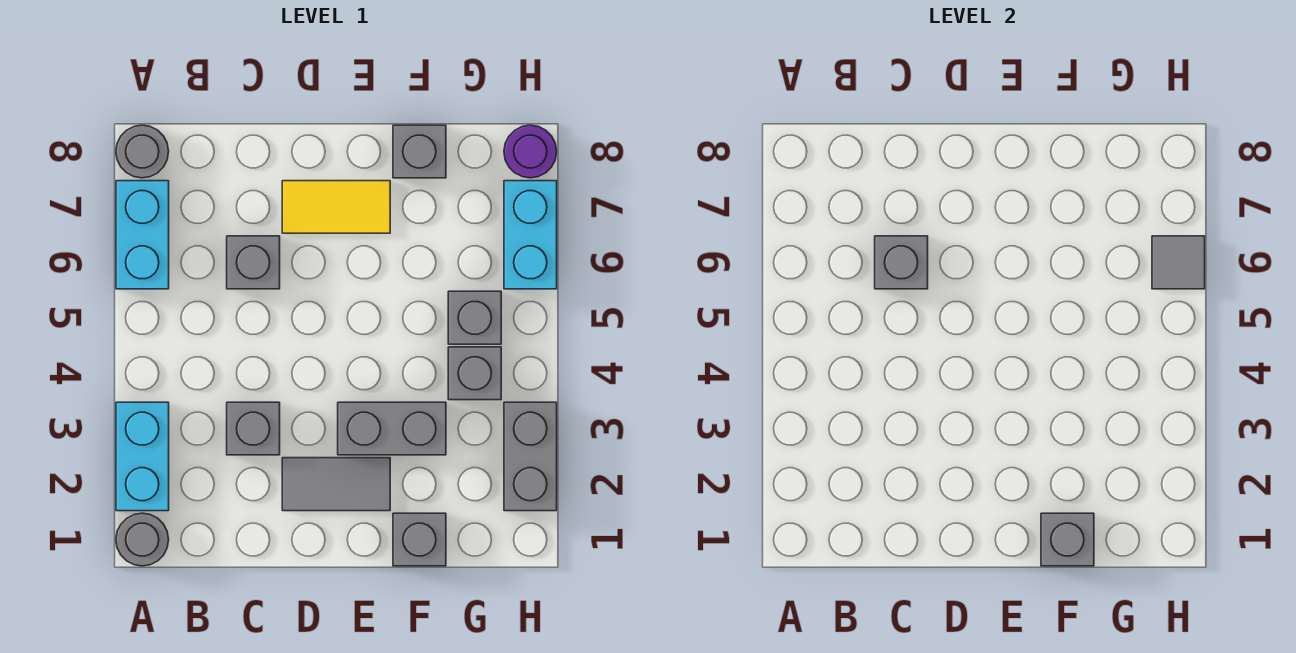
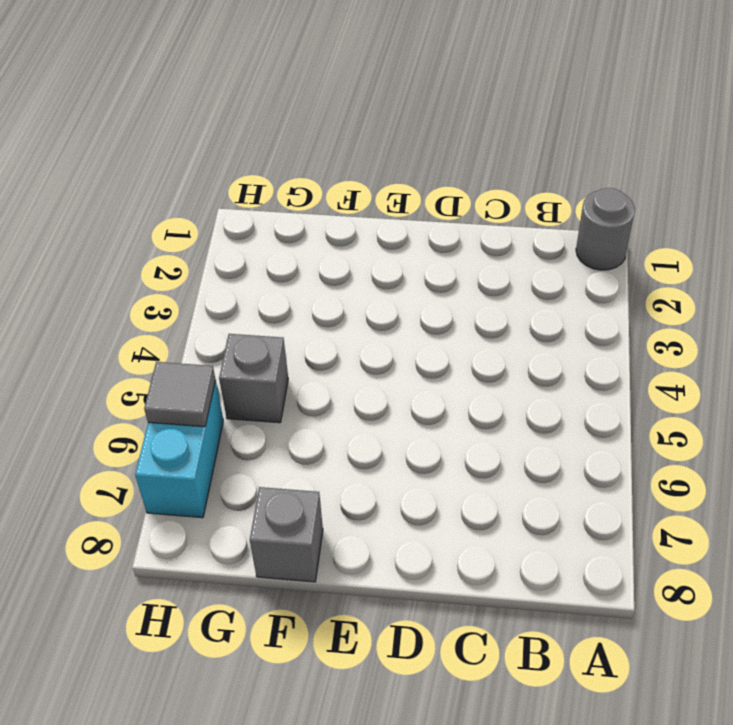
none -> cyan 1x2 brick [116,402,169,511]
none -> cyan 1x2 brick [116,181,169,289]
none -> grey 1x1 round brick [116,125,169,178]

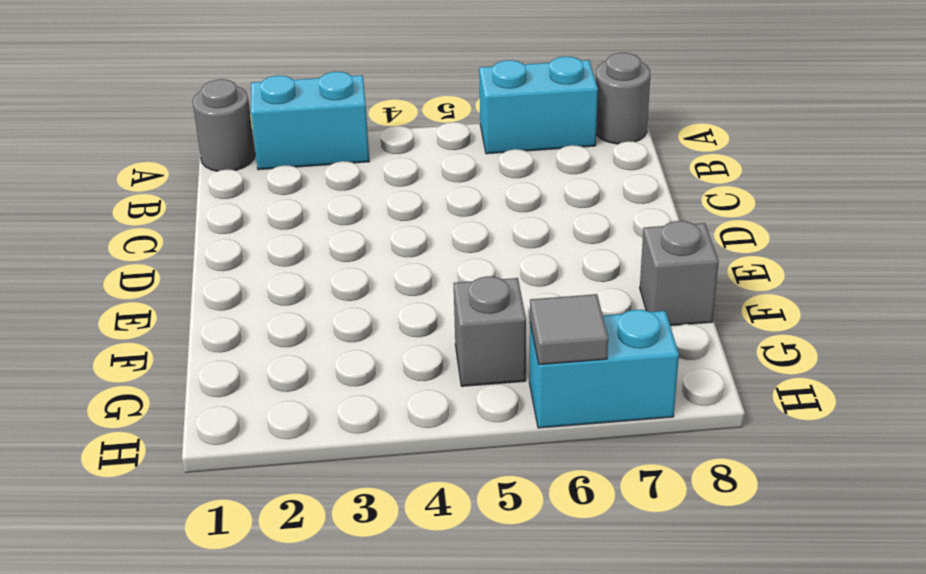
none -> grey 1x1 brick [227,402,280,455]
none -> grey 1x1 brick [227,236,280,289]
none -> grey 1x2 tile [282,458,390,511]

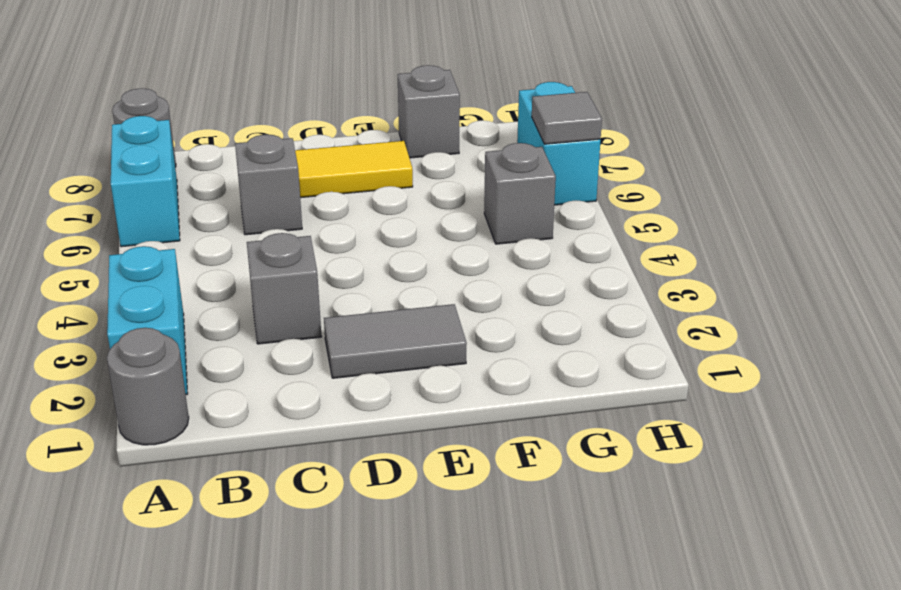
none -> grey 1x2 brick [338,402,446,455]
none -> grey 1x1 brick [393,513,446,566]
none -> grey 1x1 brick [448,347,501,400]

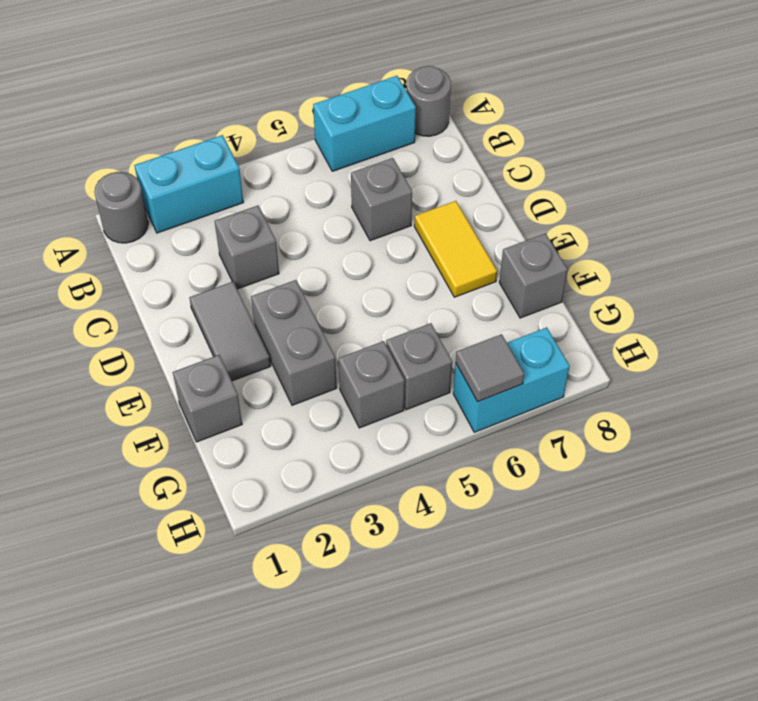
none -> grey 1x2 brick [504,402,557,511]
none -> purple 1x1 round brick [504,125,557,178]
none -> grey 1x1 brick [875,236,928,289]

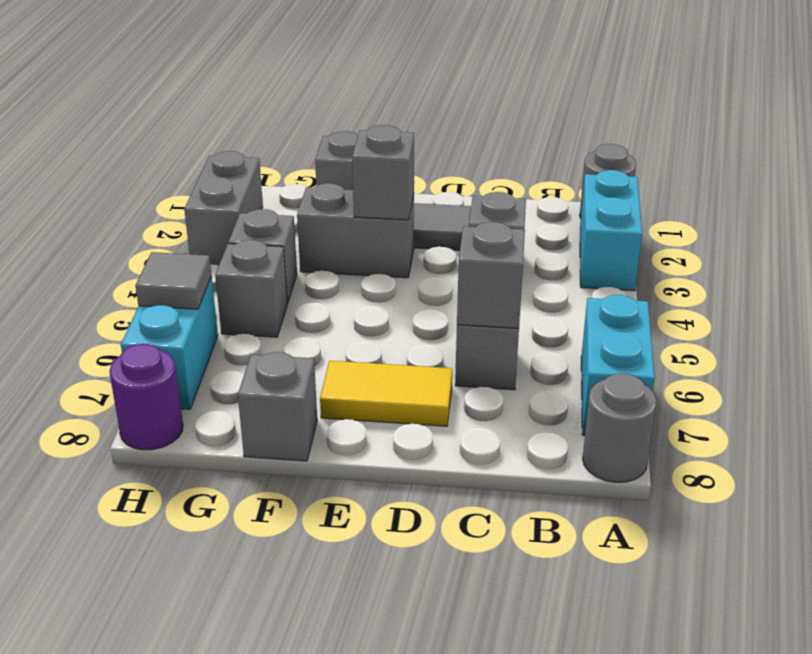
grey 1x1 brick [352,125,414,220] -> grey 1x1 brick moved to [1041,513,1094,566]

